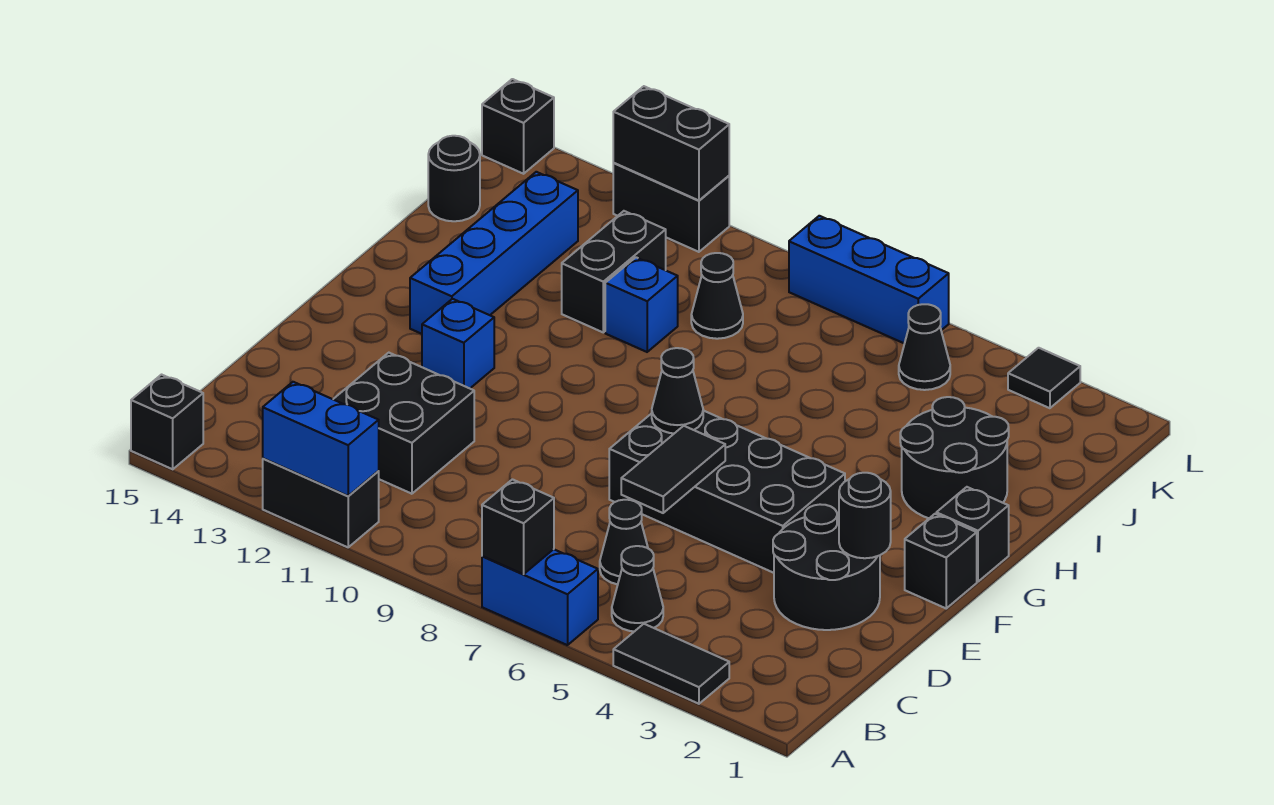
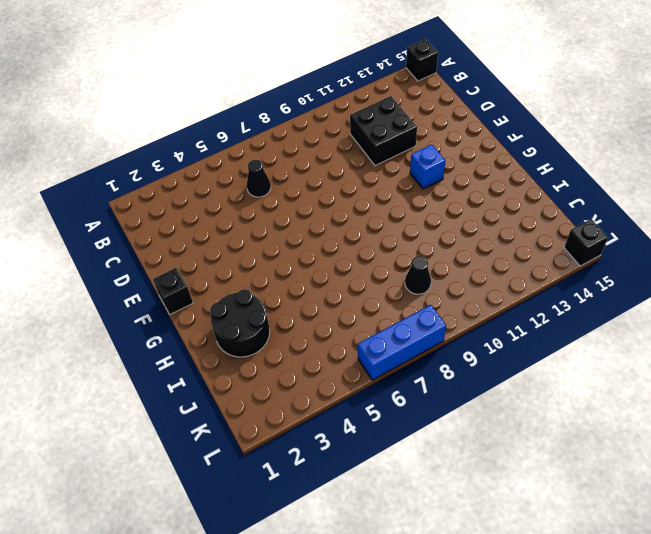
none -> black 1x2 tile [613,624,729,704]
none -> blue 1x2 brick [482,549,598,645]
none -> black 1x2 brick [263,458,379,547]

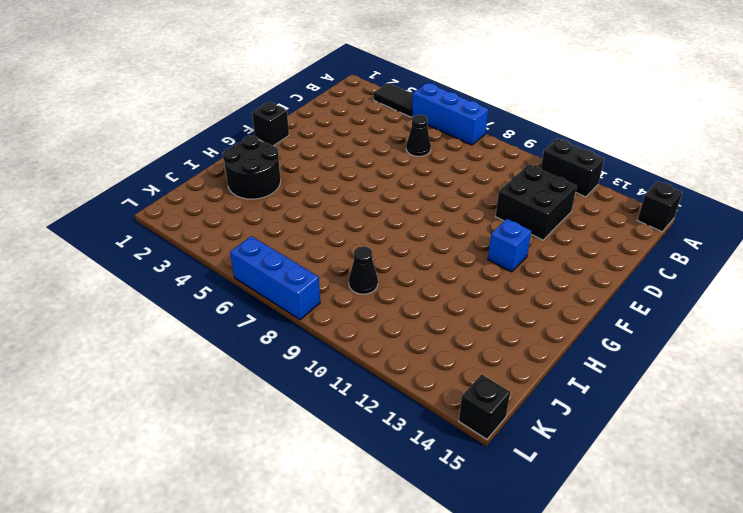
blue 1x3 brick [412,83,488,145] -> blue 1x2 brick [482,549,598,645]
none -> black 1x1 cone [612,546,663,631]
none -> black 2x2 round brick [773,504,880,630]
none -> black 2x4 brick [609,411,845,573]

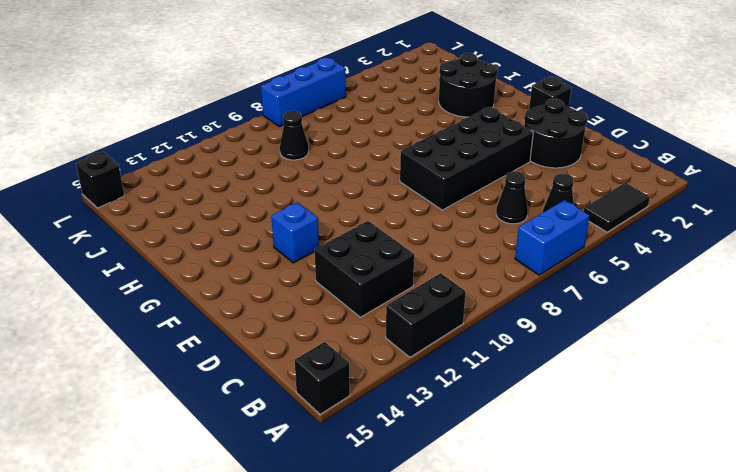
none -> black 1x1 brick [936,487,1009,582]
none -> blue 1x4 brick [410,172,578,334]
none -> blue 1x1 brick [605,257,678,352]

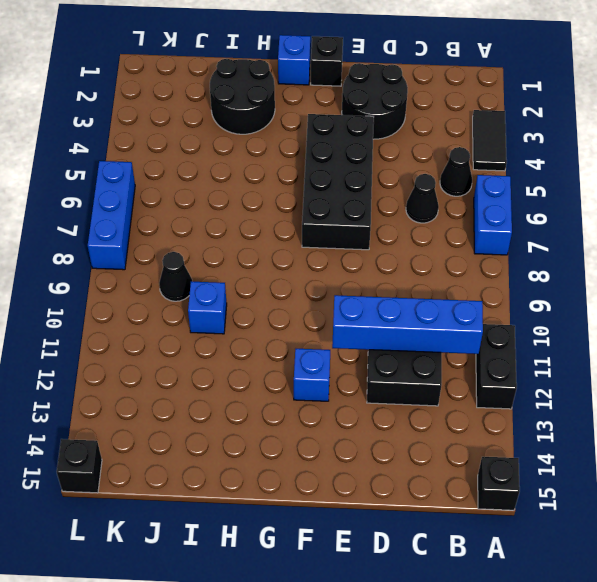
blue 1x4 brick [332,295,483,354] -> blue 1x4 brick moved to [410,172,578,334]
blue 1x1 brick [278,35,311,85] -> black 1x1 brick [936,487,1009,582]
none -> black 1x2 brick [562,211,666,332]
none -> black 1x1 round brick [428,136,480,221]
none -> black 1x1 cone [899,304,950,390]

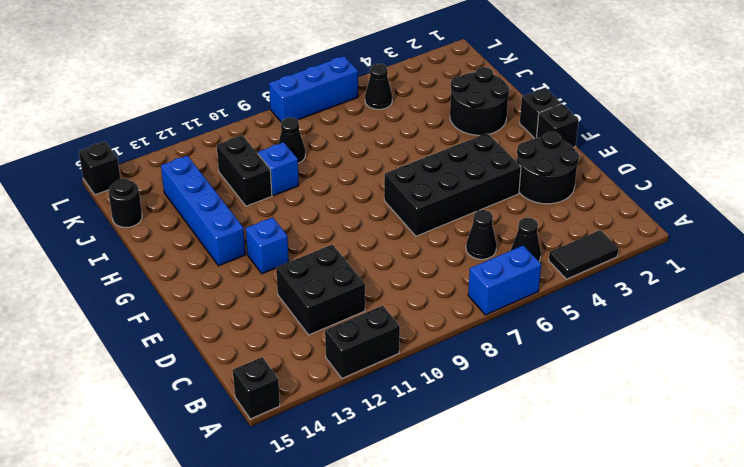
none -> black 1x1 tile [1008,348,1080,408]
none -> black 1x2 brick [613,163,729,252]
none -> black 1x1 brick [482,479,554,574]

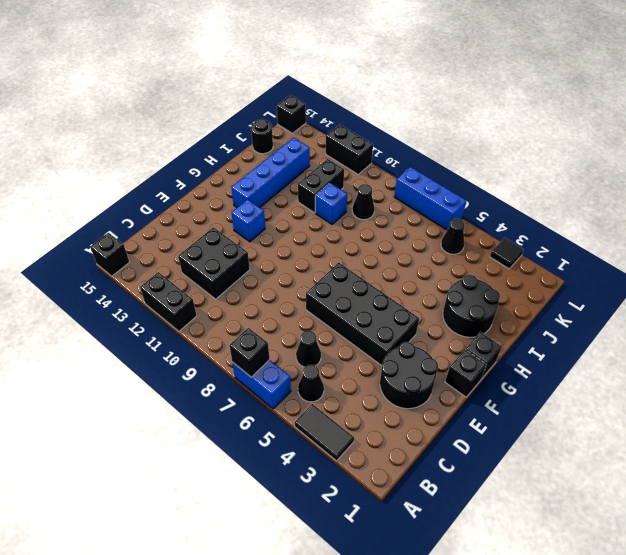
none -> blue 1x2 brick [263,382,379,496]
none -> black 1x2 tile [621,426,725,513]
none -> black 1x1 round brick [839,473,891,558]

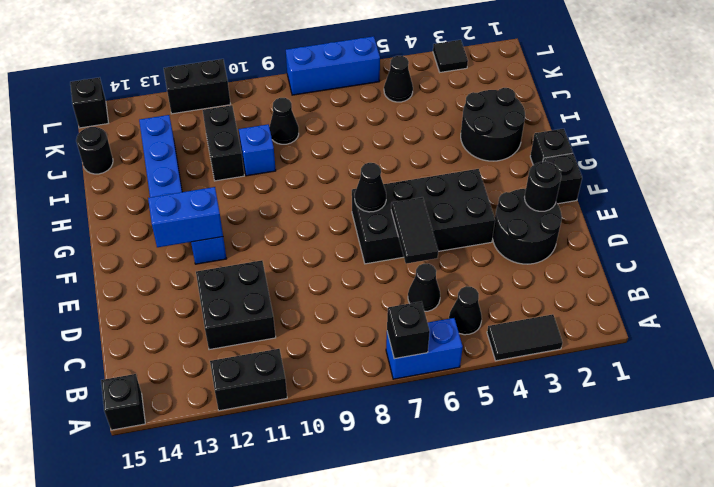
blue 1x2 brick [148,187,223,247] -> blue 1x2 brick moved to [263,382,379,496]
none -> black 1x2 brick [613,86,729,200]

